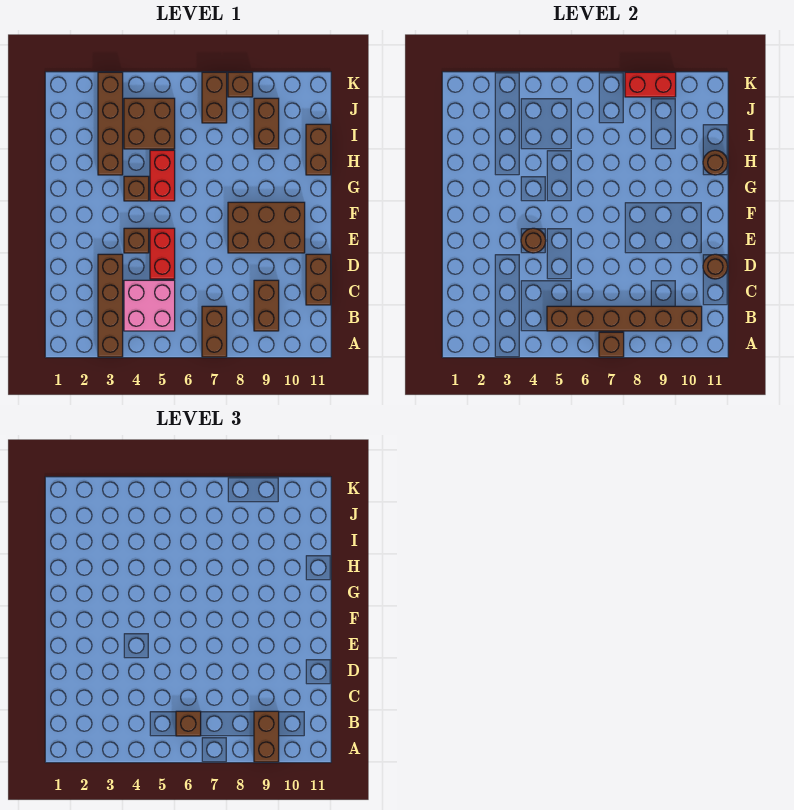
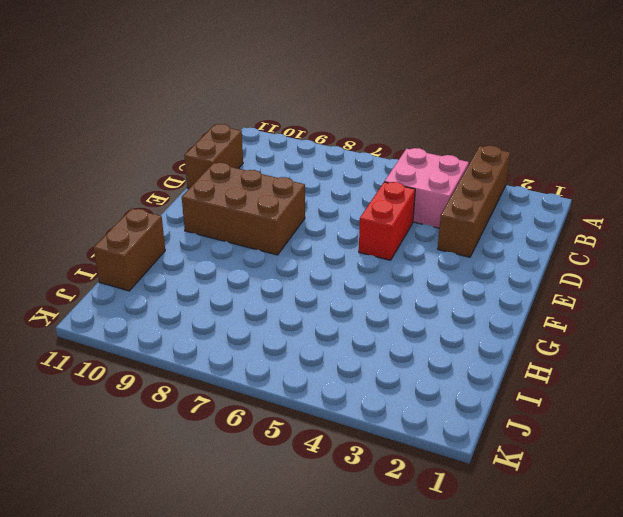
none -> brown 1x2 brick [202,306,227,357]
none -> brown 1x2 brick [254,280,279,331]
none -> brown 1x1 brick [124,228,149,253]

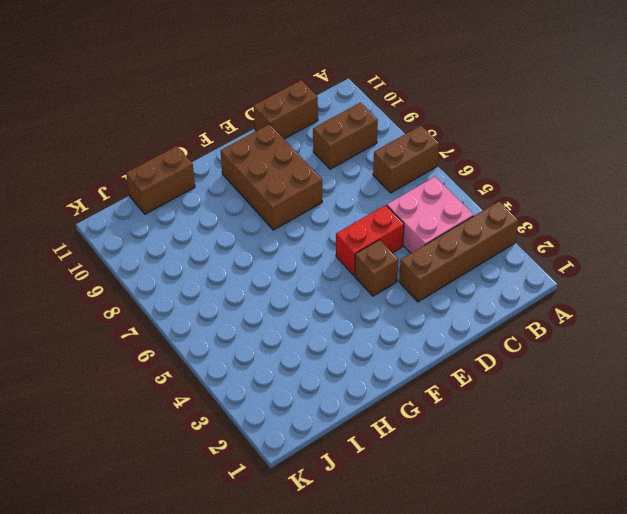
none -> brown 1x1 brick [124,176,149,201]
none -> red 1x2 brick [150,150,175,201]
none -> brown 1x4 brick [98,72,123,175]

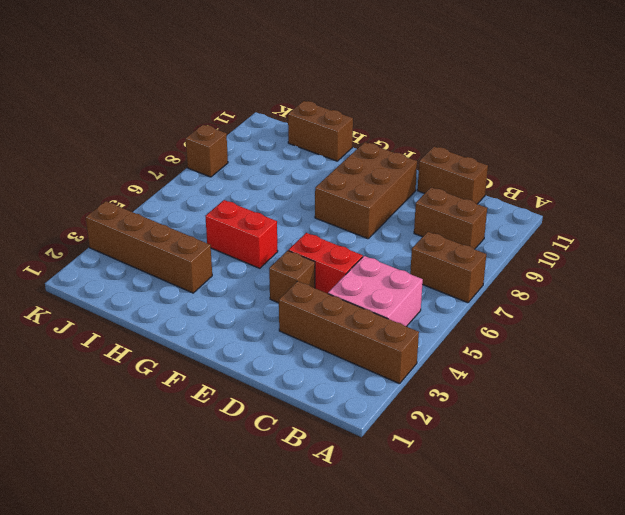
none -> brown 1x1 brick [124,176,149,201]
none -> brown 2x2 brick [124,98,175,149]
none -> brown 1x2 brick [254,98,279,149]

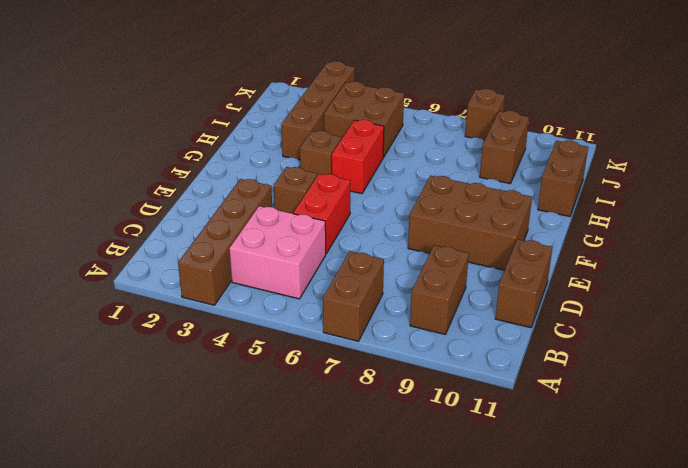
none -> brown 1x2 brick [202,72,227,123]
none -> brown 1x1 brick [599,332,624,357]
none -> brown 1x6 brick [547,306,702,331]

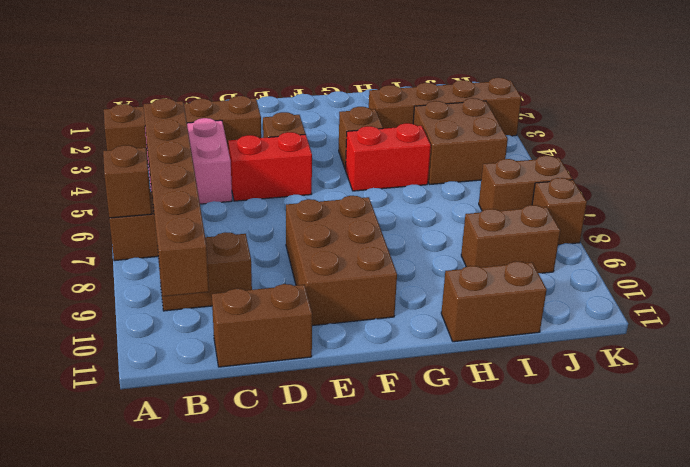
none -> brown 1x1 round brick [703,254,728,279]
none -> brown 1x1 round brick [521,228,546,253]
none -> brown 1x1 round brick [703,150,728,175]

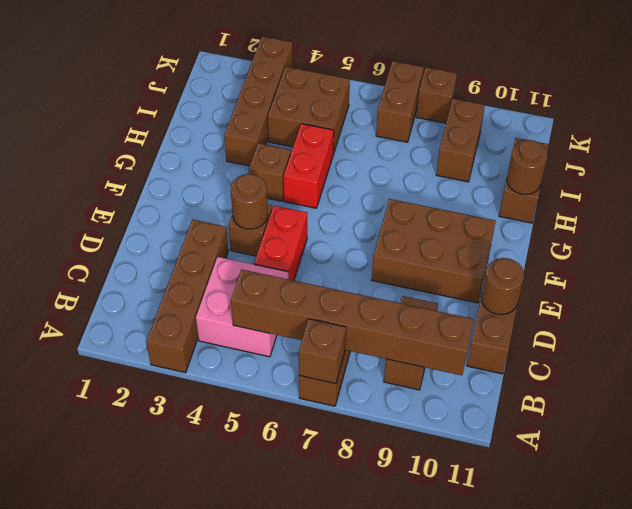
none -> red 1x2 brick [625,72,676,97]
none -> brown 1x2 brick [254,711,279,762]
none -> brown 1x1 brick [176,711,201,736]

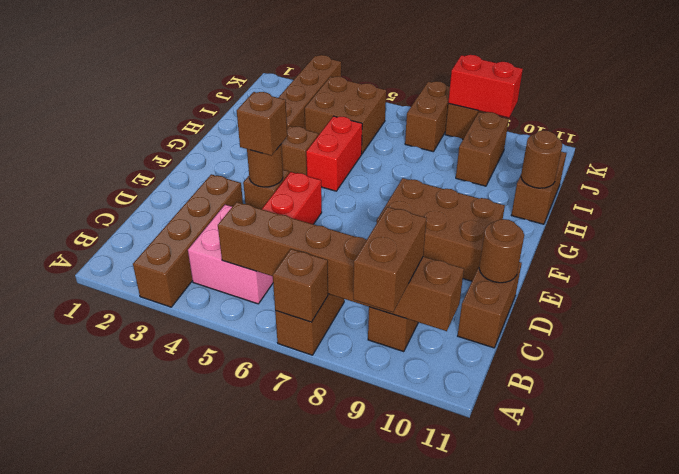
brown 1x1 brick [237,92,287,156] -> brown 1x1 brick moved to [176,711,201,736]

